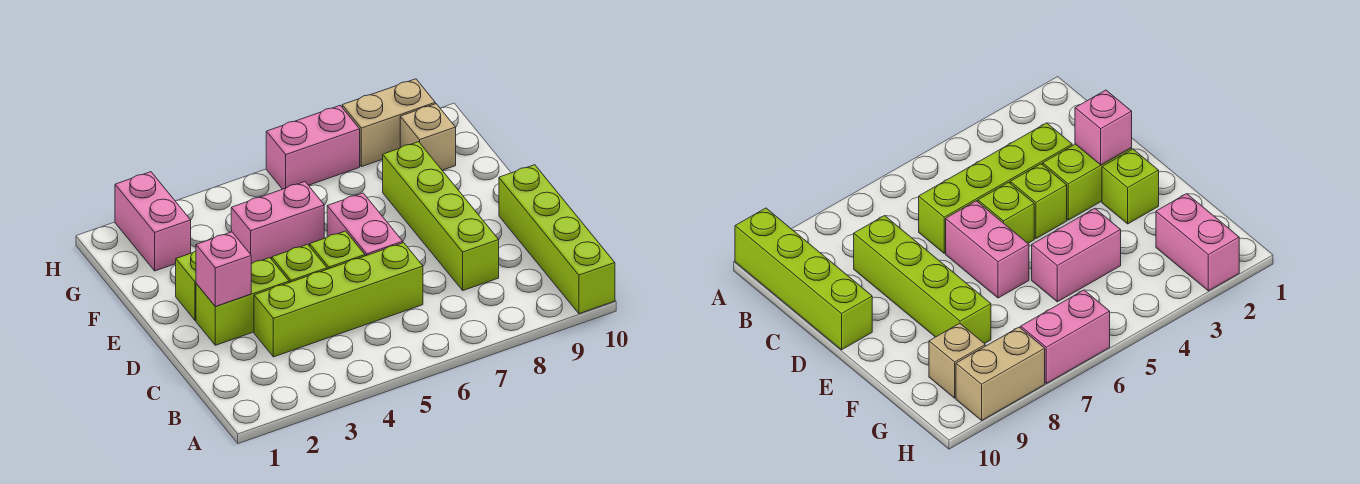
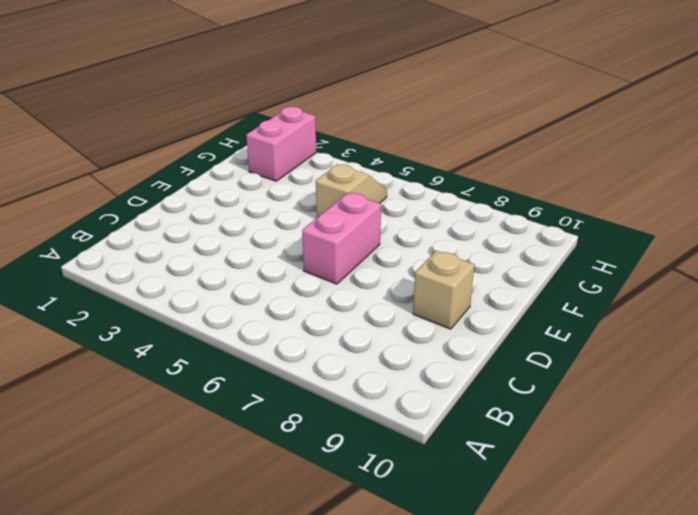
tan 1x1 brick [413,251,474,329] -> tan 1x1 brick moved to [400,104,456,170]
tan 1x2 slope [316,165,387,218] -> pink 1x2 brick [231,182,324,264]
none -> lime 1x4 brick [499,165,615,314]
none -> lime 1x4 brick [254,243,423,357]
none -> lime 1x4 brick [383,142,499,290]

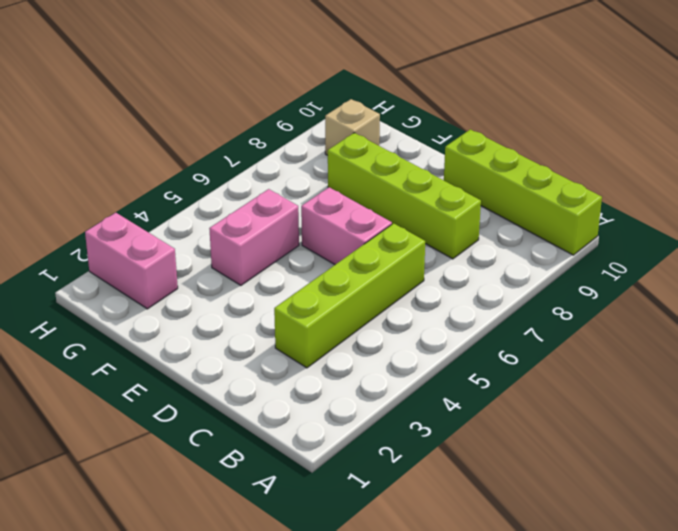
none -> lime 1x2 brick [196,258,289,345]
none -> lime 1x1 brick [272,244,327,282]
none -> lime 1x1 brick [310,231,365,269]

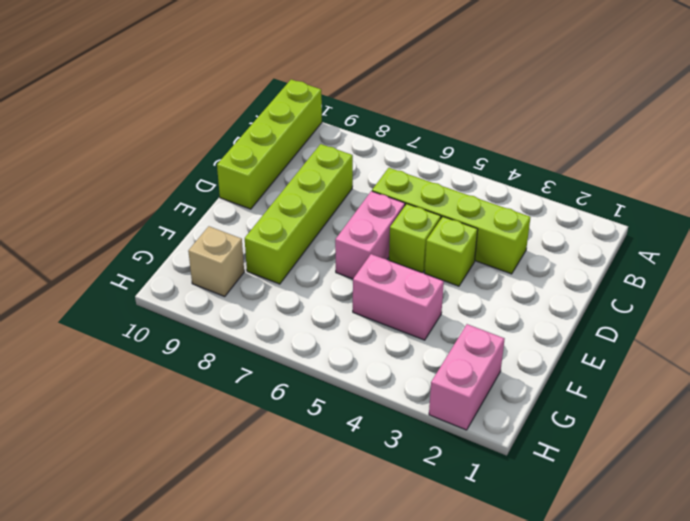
none -> lime 1x2 brick [196,258,289,345]
none -> lime 1x1 brick [176,251,196,321]
none -> pink 1x2 brick [266,106,360,189]

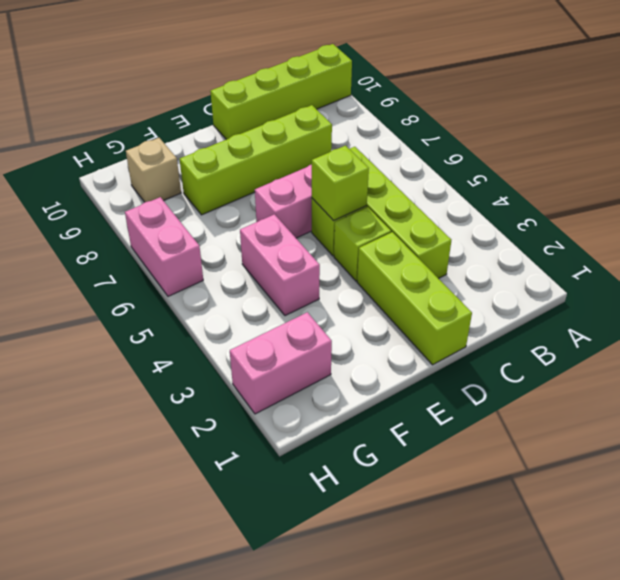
lime 1x3 brick [357,232,472,365] -> lime 1x2 brick [196,258,289,345]
lime 1x1 brick [312,146,369,221] -> lime 1x1 brick moved to [176,251,196,321]
none -> tan 1x2 brick [342,79,435,167]
none -> pink 1x1 brick [196,232,251,307]

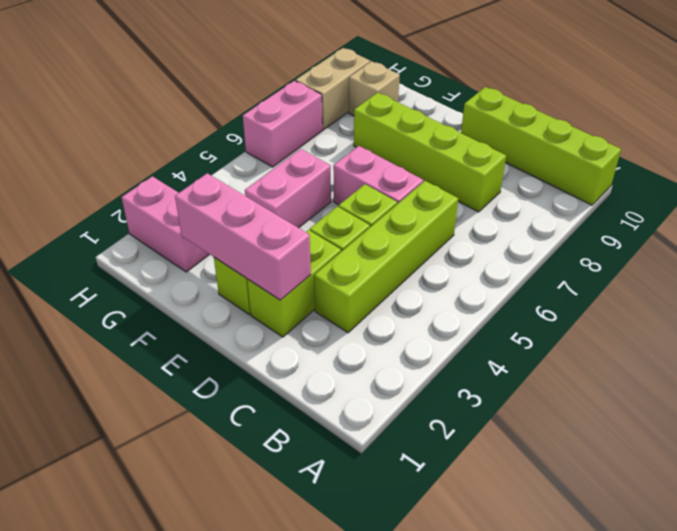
pink 1x3 brick [175,173,311,300] -> pink 1x1 brick [196,232,251,307]

